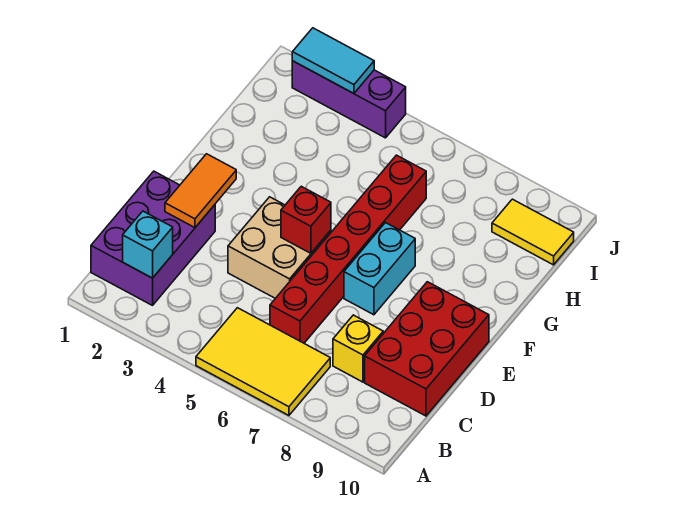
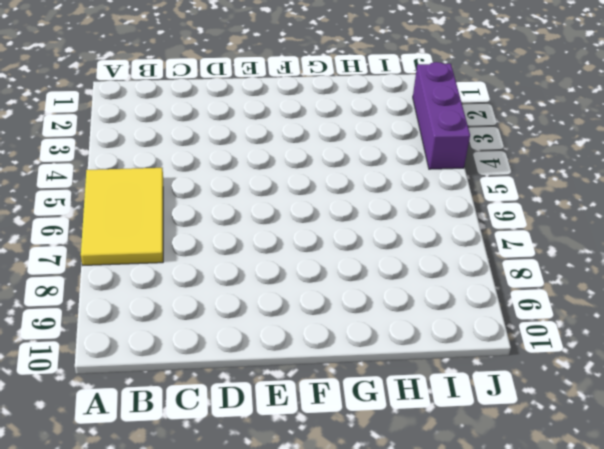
none -> purple 2x3 brick [91,171,215,305]
none -> red 1x6 brick [270,155,426,343]
none -> yellow 1x1 brick [333,315,383,382]

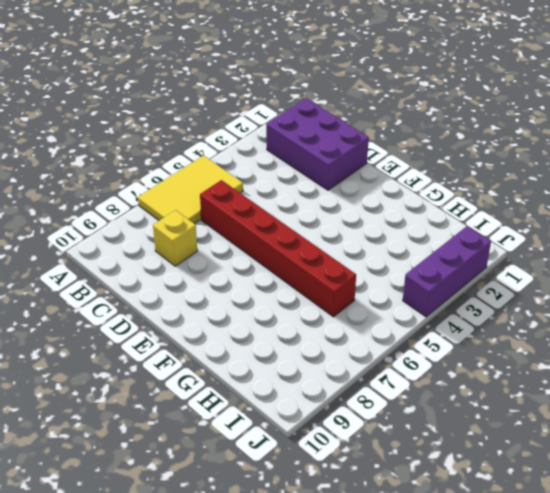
none -> red 2x3 brick [365,282,489,416]
none -> tan 2x2 brick [228,197,331,298]
none -> cyan 1x2 brick [344,223,415,315]

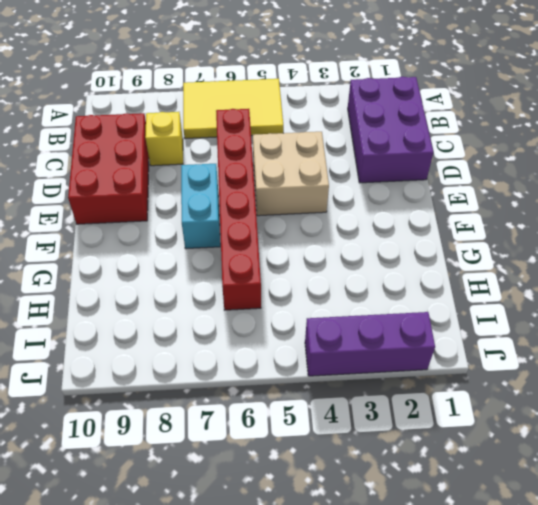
none -> yellow 1x2 tile [492,199,574,265]
none -> cyan 1x1 brick [123,211,173,278]
none -> orange 1x2 tile [165,154,236,228]

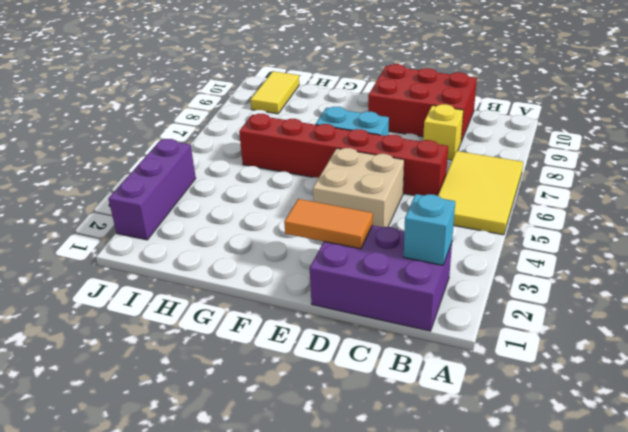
none -> red 1x1 brick [281,186,331,253]
none -> cyan 1x2 tile [292,28,374,94]

